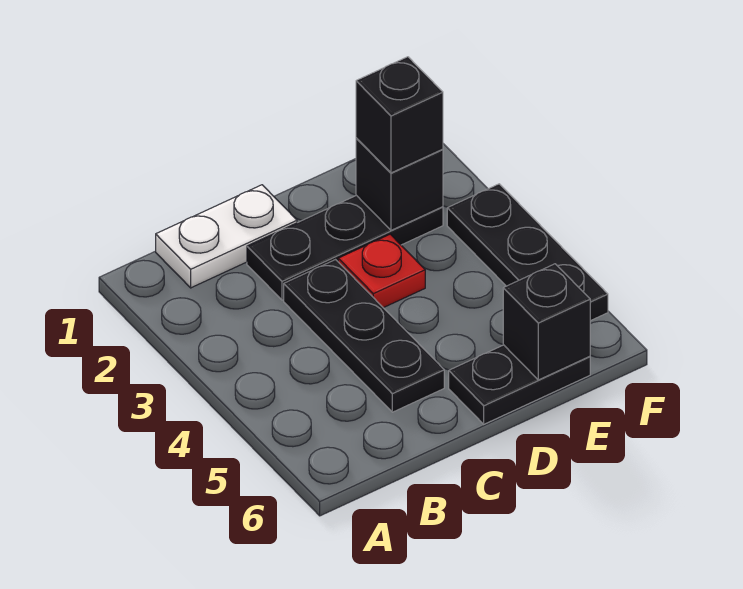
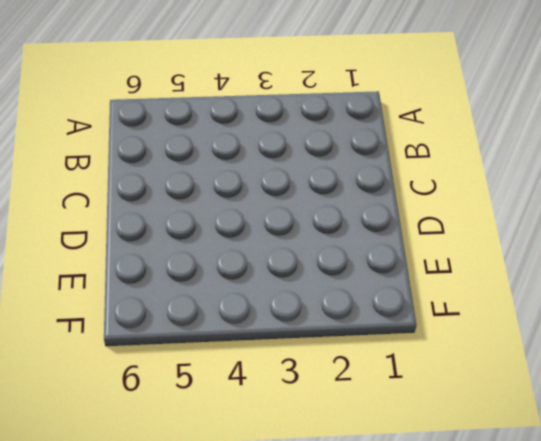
none -> white 1x2 plate [156,185,297,288]
none -> black 1x3 plate [247,195,443,300]

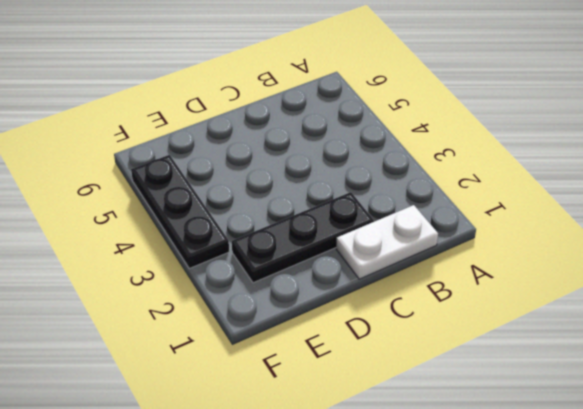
none -> black 1x3 plate [284,260,444,412]
none -> red 1x1 plate [338,234,425,308]

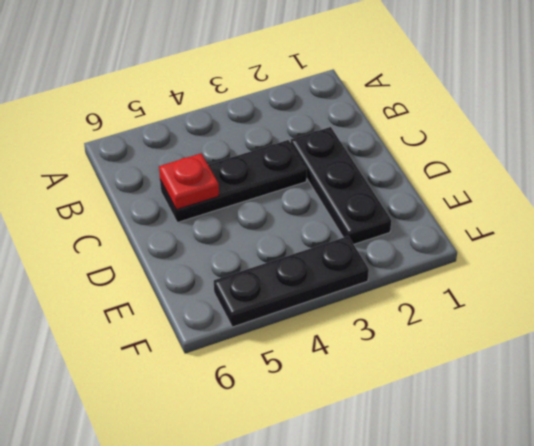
red 1x1 plate [159,153,219,210] -> red 1x1 plate moved to [338,234,425,308]
none -> white 1x2 plate [156,185,297,288]
none -> black 1x2 plate [449,345,590,424]

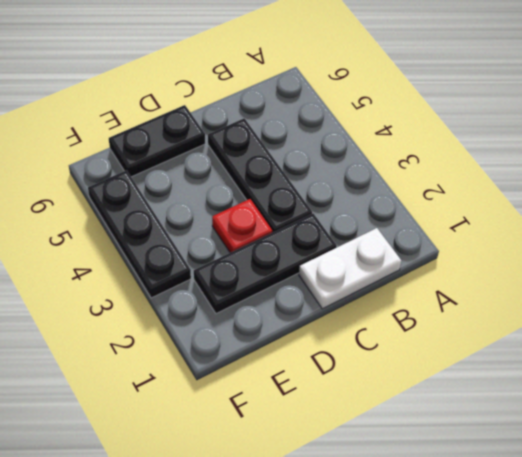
none -> black 1x1 brick [356,138,443,230]
none -> black 1x1 brick [503,264,590,380]

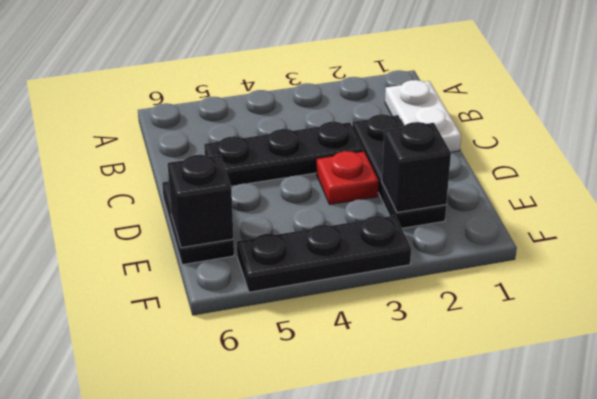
none -> black 1x1 brick [356,57,443,173]

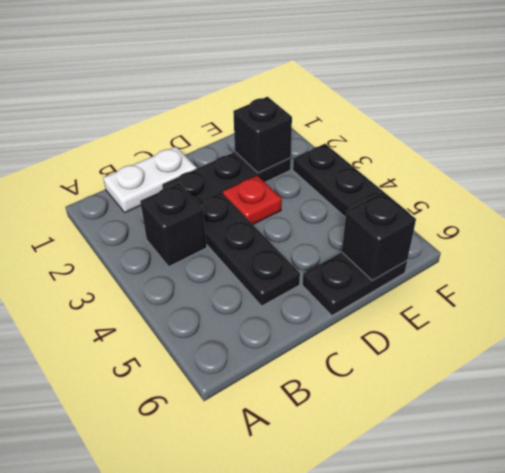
black 1x1 brick [140,183,207,266] -> black 1x1 brick moved to [356,57,443,173]

